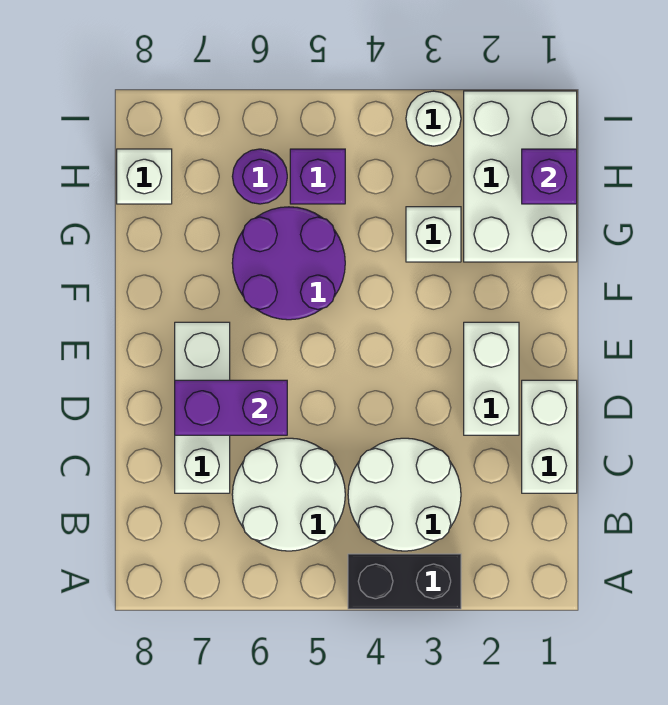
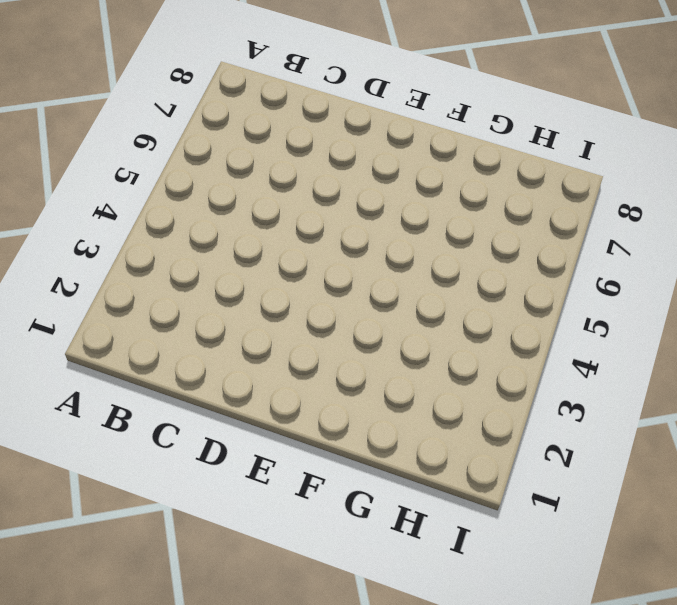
none -> black 1x2 brick [348,554,461,609]
none -> white 2x2 round brick [348,438,461,551]
none -> white 2x2 round brick [232,438,345,551]

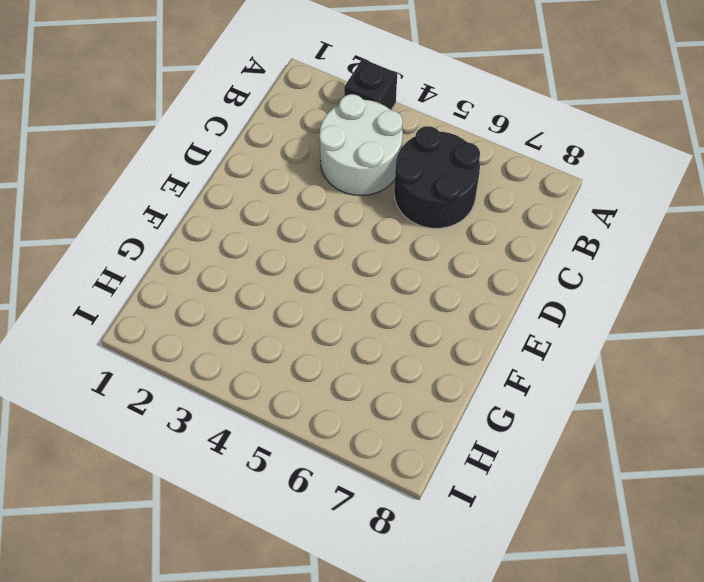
black 1x1 brick [344,59,397,110] -> black 1x2 brick [348,554,461,609]
black 2x2 round brick [394,126,480,228] -> white 2x2 round brick [232,438,345,551]
none -> white 1x2 brick [522,380,577,493]
none -> white 1x3 brick [175,322,230,493]
none -> white 1x2 brick [464,322,519,435]

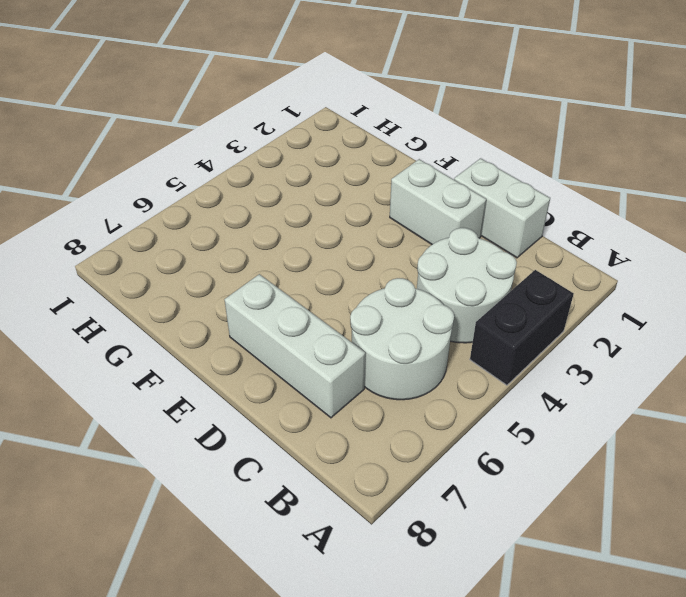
none -> purple 2x2 round brick [232,207,345,320]
none -> white 2x3 brick [464,91,577,262]
none -> white 1x1 brick [406,207,461,262]

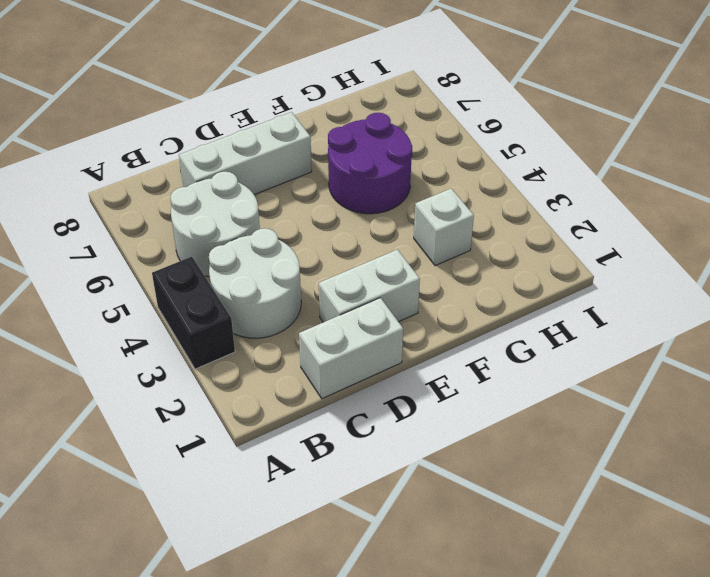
none -> white 2x3 brick [464,91,577,262]
none -> purple 1x1 brick [290,149,345,204]
none -> purple 1x1 round brick [232,149,287,204]

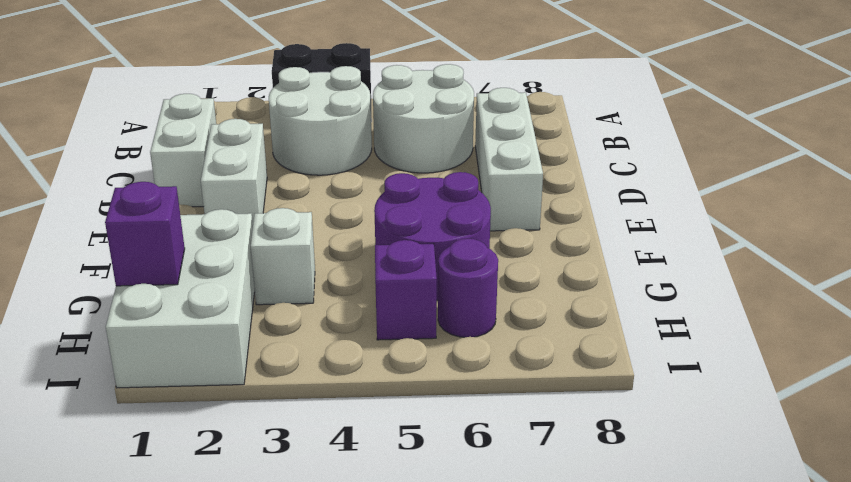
none -> white 1x1 brick [117,149,172,204]
none -> white 1x1 round brick [406,91,461,146]
none -> purple 1x2 brick [175,380,287,435]

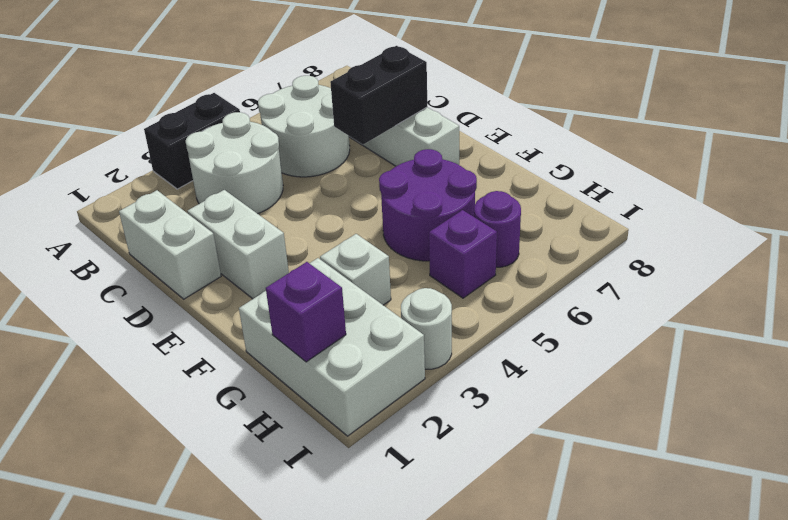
black 1x2 brick [330,46,427,145] -> purple 1x2 brick [175,380,287,435]
none -> white 1x1 brick [117,149,172,204]

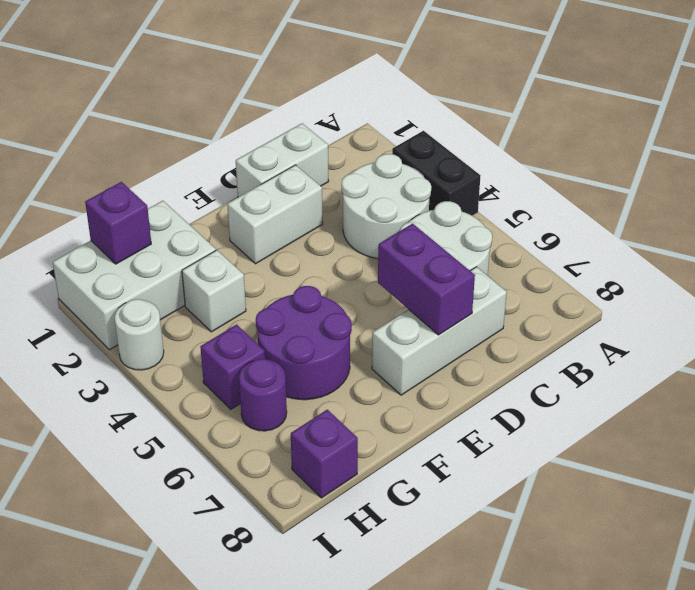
purple 1x1 brick [291,410,358,498] -> white 1x1 brick [117,149,172,204]

